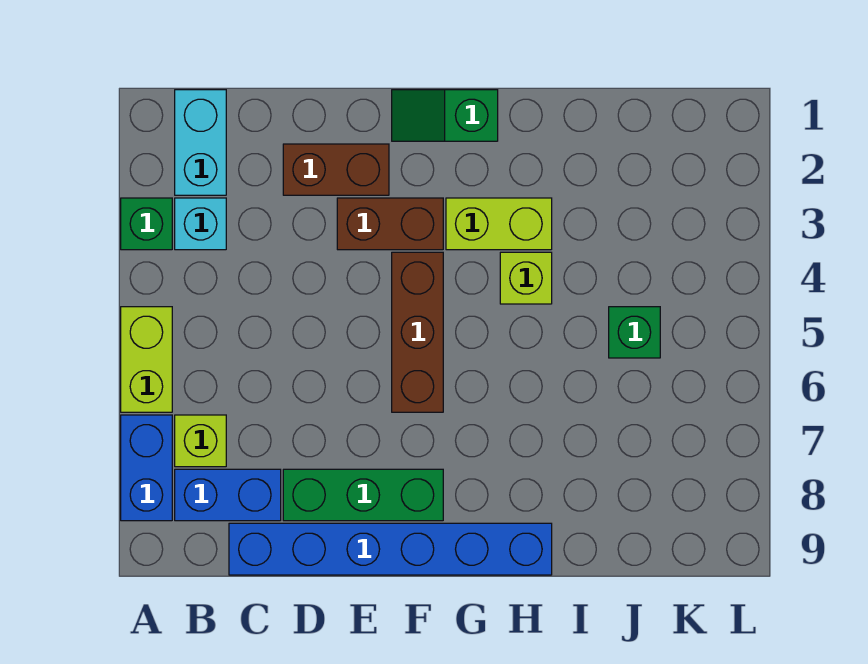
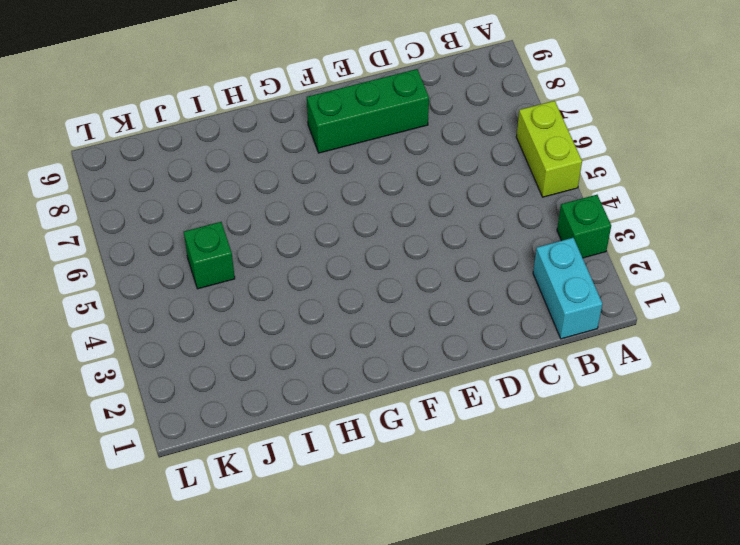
none -> blue 1x2 brick [121,415,172,521]
none -> cyan 1x1 brick [175,198,226,250]
none -> lime 1x1 brick [175,415,226,467]

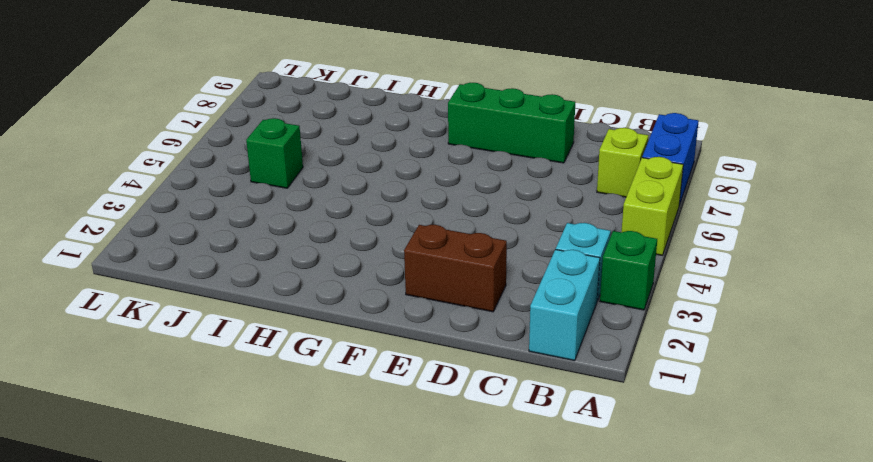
none -> blue 1x2 brick [175,469,281,521]
none -> blue 1x6 brick [229,523,552,575]
none -> brown 1x2 brick [337,198,443,250]

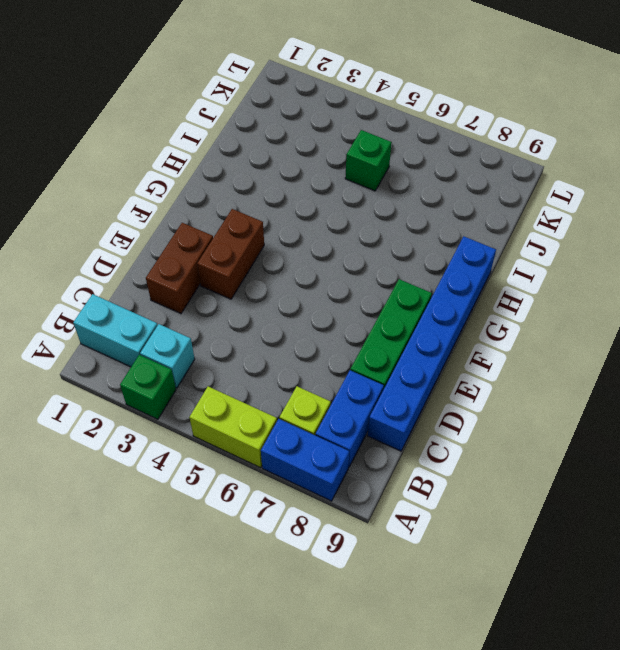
none -> green 1x2 slope [392,90,498,141]
none -> brown 1x3 brick [392,252,443,412]
none -> lime 1x2 brick [446,198,552,250]

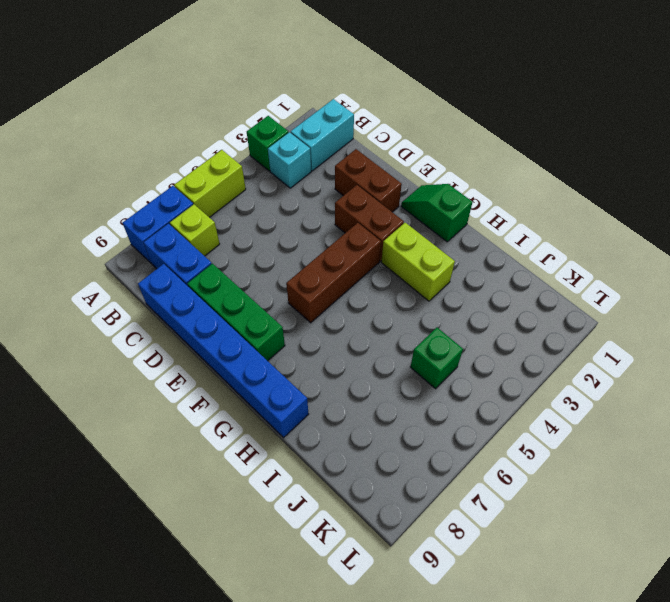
none -> lime 1x1 brick [500,252,552,304]

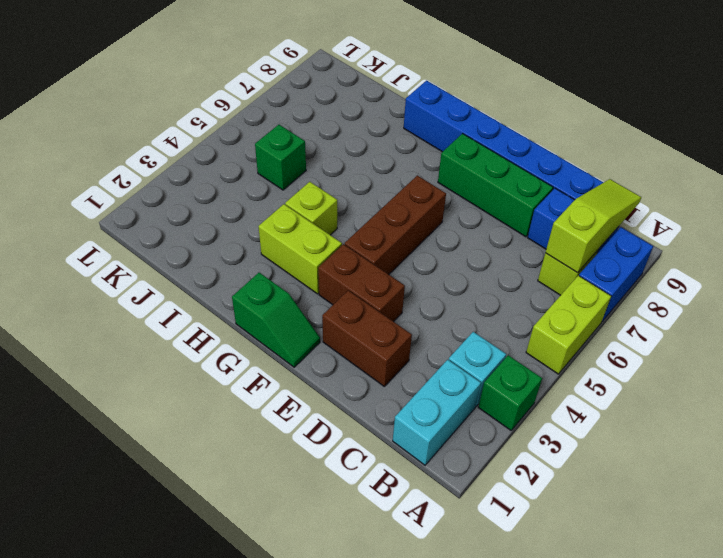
lime 1x3 slope [545,179,641,273] -> none

